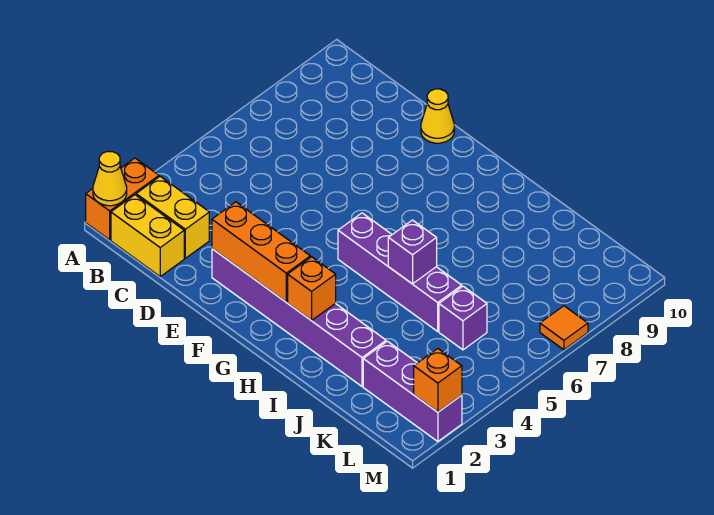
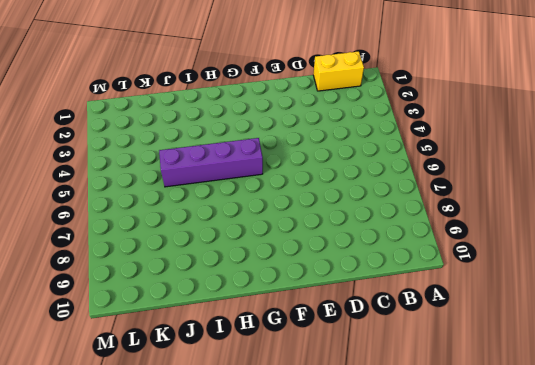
none -> orange 1x2 brick [86,158,159,240]
none -> yellow 1x2 brick [136,176,209,258]
none -> purple 1x6 brick [212,249,386,387]

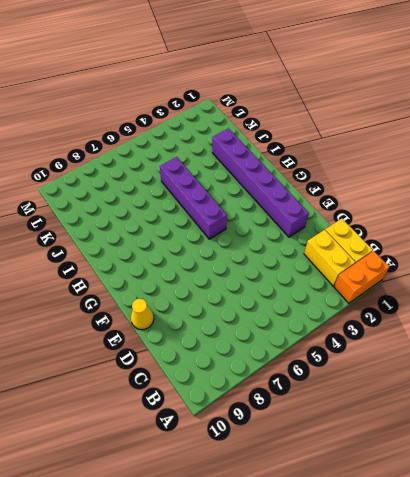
none -> purple 1x3 brick [363,341,462,442]
none -> purple 1x1 brick [439,286,487,350]
none -> orange 1x1 tile [540,306,588,350]

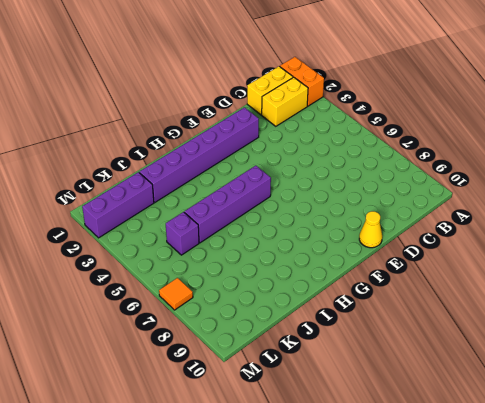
none -> yellow 1x1 cone [93,152,127,206]
none -> orange 1x3 brick [212,202,310,302]
none -> orange 1x1 brick [288,257,336,321]

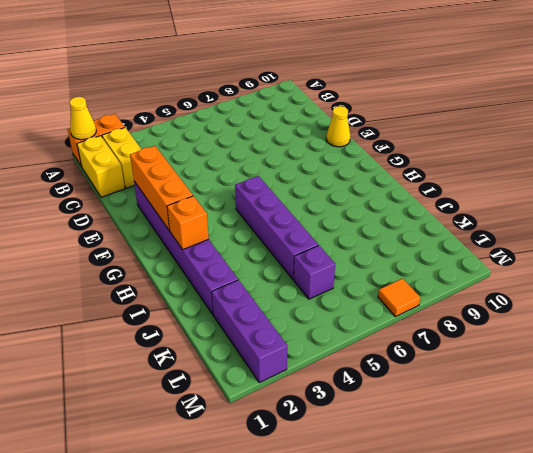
none -> purple 1x1 brick [388,220,437,284]
none -> orange 1x1 brick [414,349,462,412]

